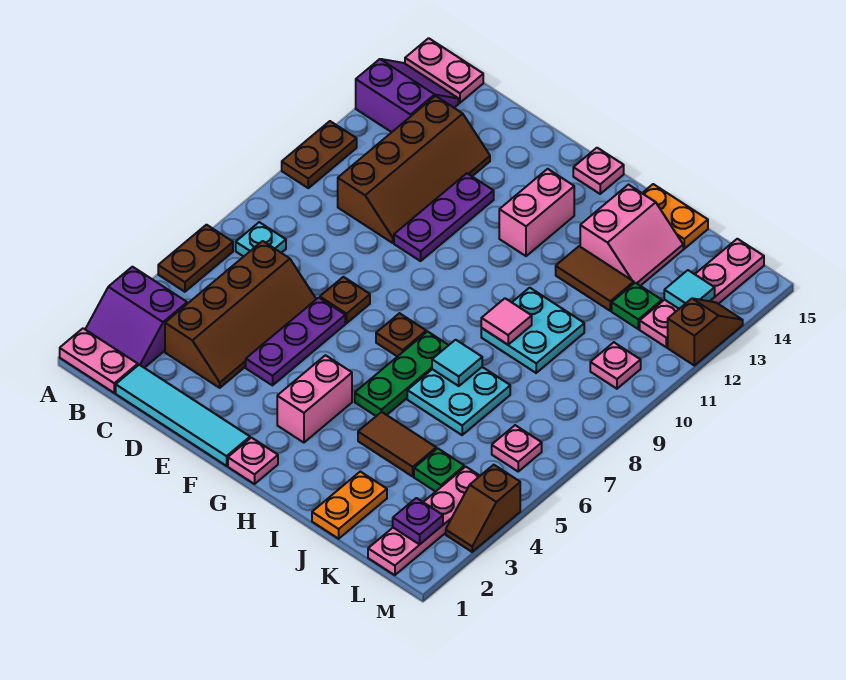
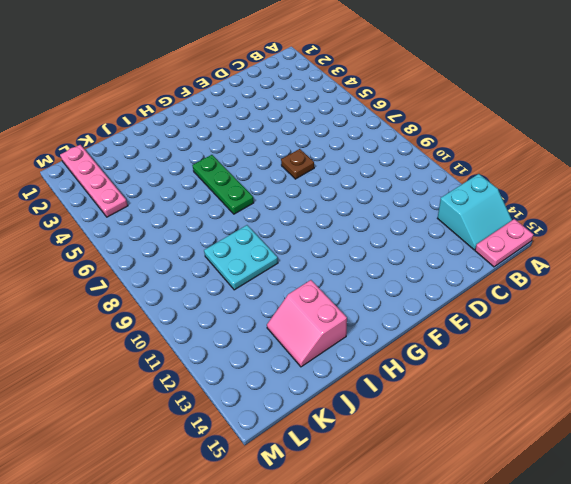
cyan 2x2 slope [437,174,512,250] -> purple 2x2 slope [356,59,459,132]
none -> pink 1x2 plate [60,328,138,393]
none -> purple 2x2 slope [85,267,187,368]
none -> brown 1x2 plate [158,225,233,292]
none -> brown 1x2 plate [282,121,357,188]

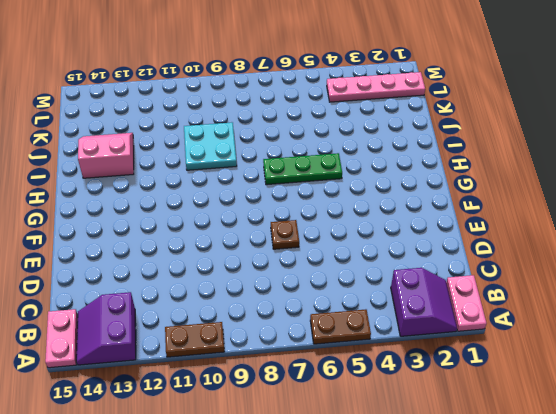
none -> cyan 1x1 plate [236,222,286,257]
none -> cyan 1x4 tile [116,365,250,466]
none -> brown 2x4 slope [165,241,316,388]
none -> brown 2x4 slope [338,96,490,243]

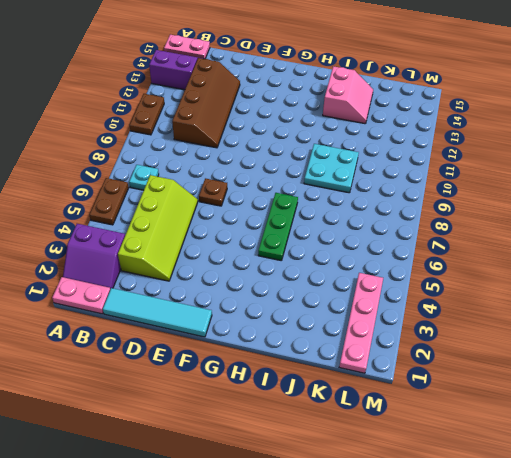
lime 2x4 slope [118,175,198,281] -> brown 2x4 slope [165,241,316,388]
none -> purple 1x3 plate [246,298,345,385]
none -> purple 1x3 plate [394,173,494,261]
none -> pink 1x1 plate [228,438,278,484]
none -> pink 1x2 brick [277,355,352,443]

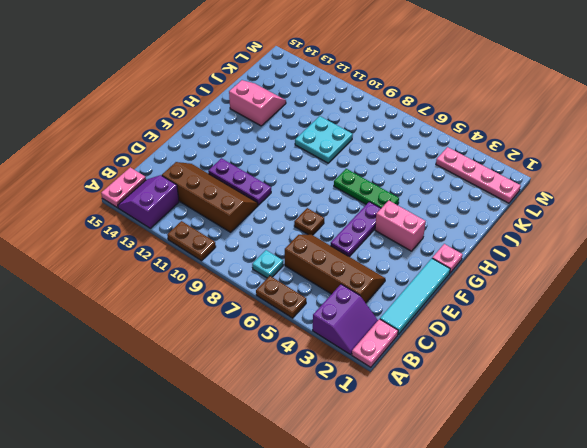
purple 1x3 plate [331,202,381,257] -> purple 1x3 plate turned to [246,298,345,385]
none -> brown 1x1 plate [376,313,426,357]
none -> pink 1x2 brick [499,169,574,256]
none -> pink 1x1 plate [573,148,624,194]
none -> brown 1x2 tile [358,412,436,476]

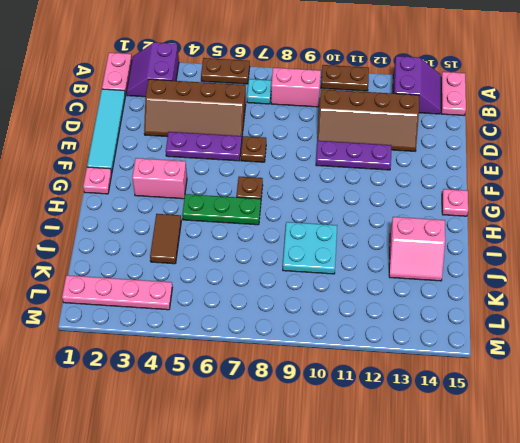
pink 1x2 brick [271,68,321,107] -> pink 1x2 brick moved to [499,169,574,256]
none -> cyan 2x2 plate [407,367,510,435]
none -> brown 1x2 tile [556,246,634,311]
none -> orange 1x2 plate [642,184,708,249]
none -> orange 1x2 plate [312,472,387,539]

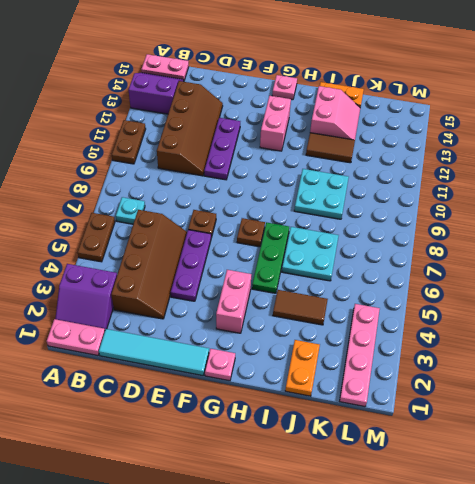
none -> green 1x1 plate [414,448,464,492]
none -> green 1x1 plate [612,283,662,329]
none -> pink 1x1 plate [492,425,542,471]
none -> pink 1x1 plate [590,342,641,389]

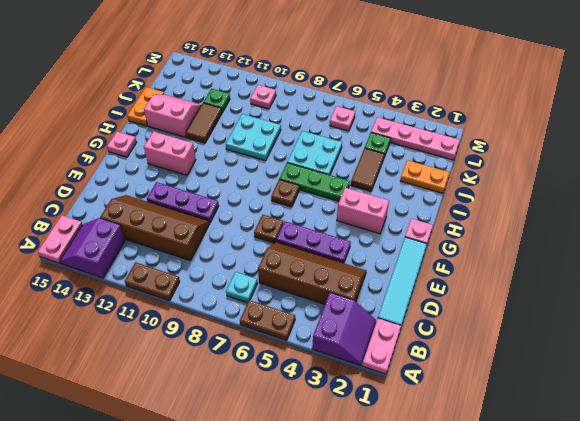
none -> pink 1x4 plate [640,239,764,347]
none -> brown 1x2 slope [446,465,520,552]
none -> brown 1x2 slope [668,298,743,366]
none -> cyan 1x1 tile [432,340,482,386]

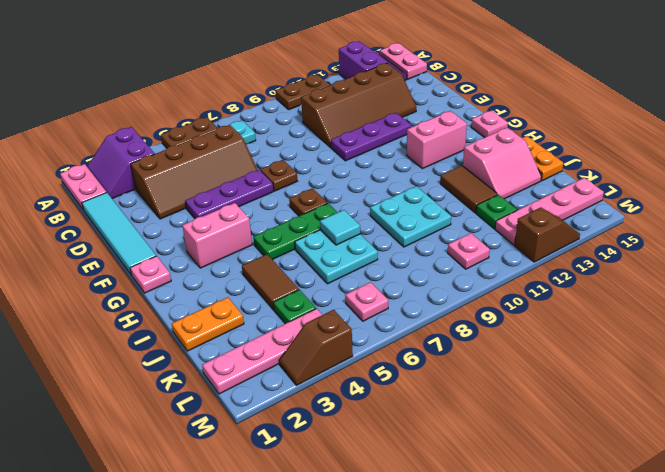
none -> pink 1x1 tile [481,298,532,345]
none -> purple 1x1 plate [393,498,443,544]
none -> cyan 1x1 tile [664,270,715,309]

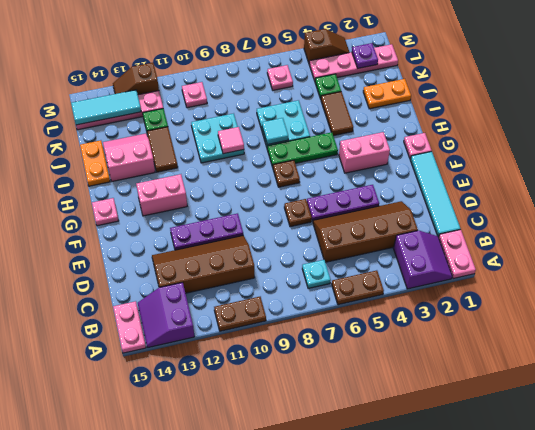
cyan 1x3 tile [71,90,141,125] -> cyan 1x1 tile [664,270,715,309]

